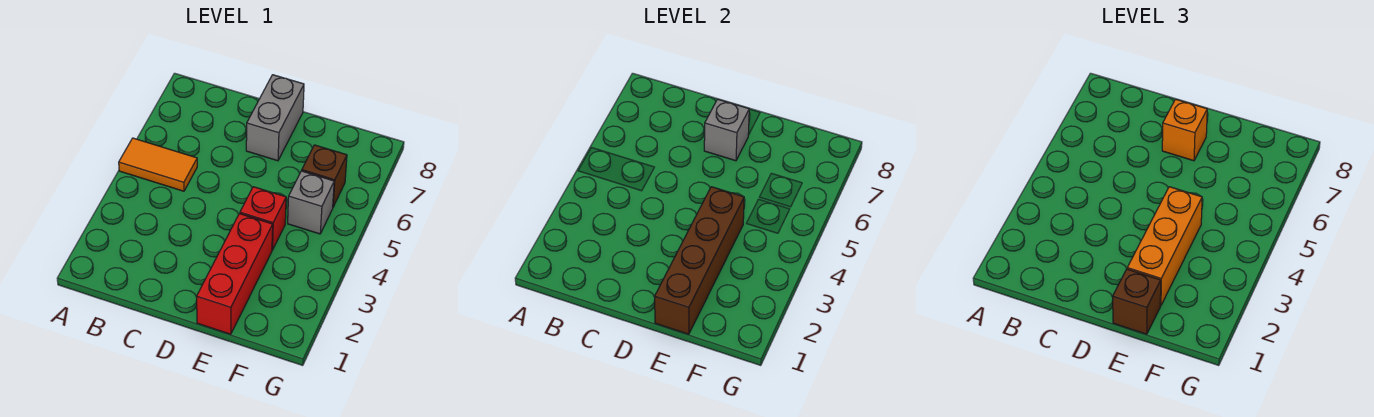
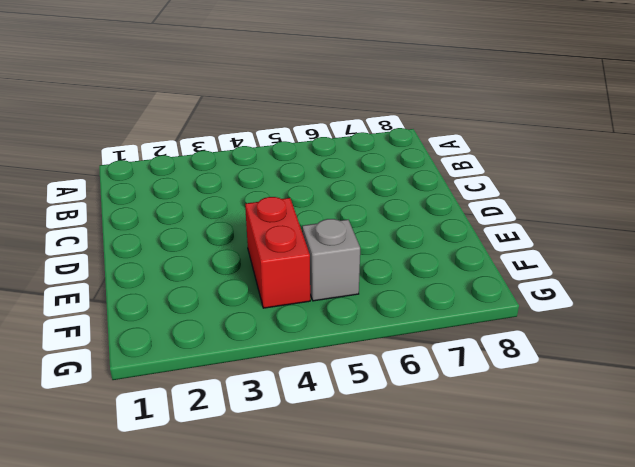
red 1x2 brick [245,197,310,308] -> red 1x1 brick [240,187,286,250]
none -> orange 1x2 tile [119,138,197,191]
none -> grey 1x2 brick [246,75,304,161]

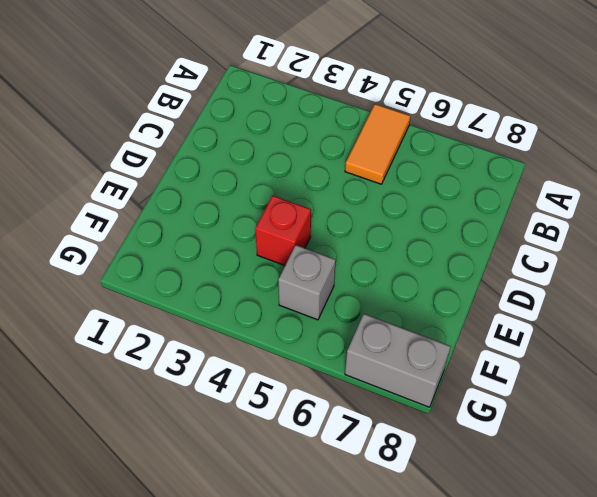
grey 1x2 brick [345,314,451,407] -> grey 1x2 brick moved to [246,75,304,161]
none -> red 1x3 brick [197,214,273,334]
none -> brown 1x1 brick [302,145,347,207]

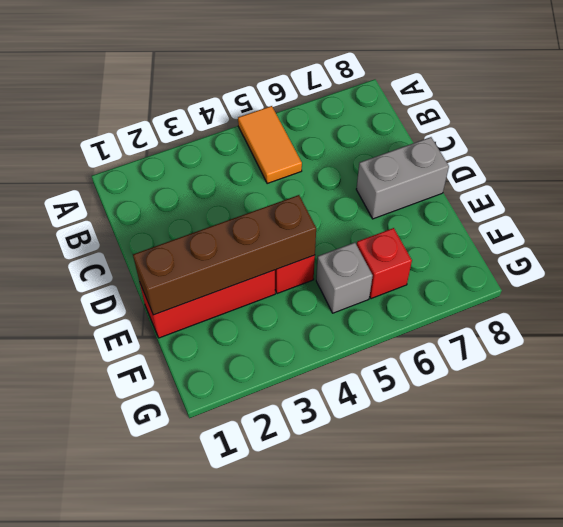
red 1x1 brick [357,228,412,299] -> brown 1x1 brick [302,145,347,207]
none -> grey 1x1 brick [704,99,749,161]
none -> orange 1x1 brick [1162,99,1207,161]

